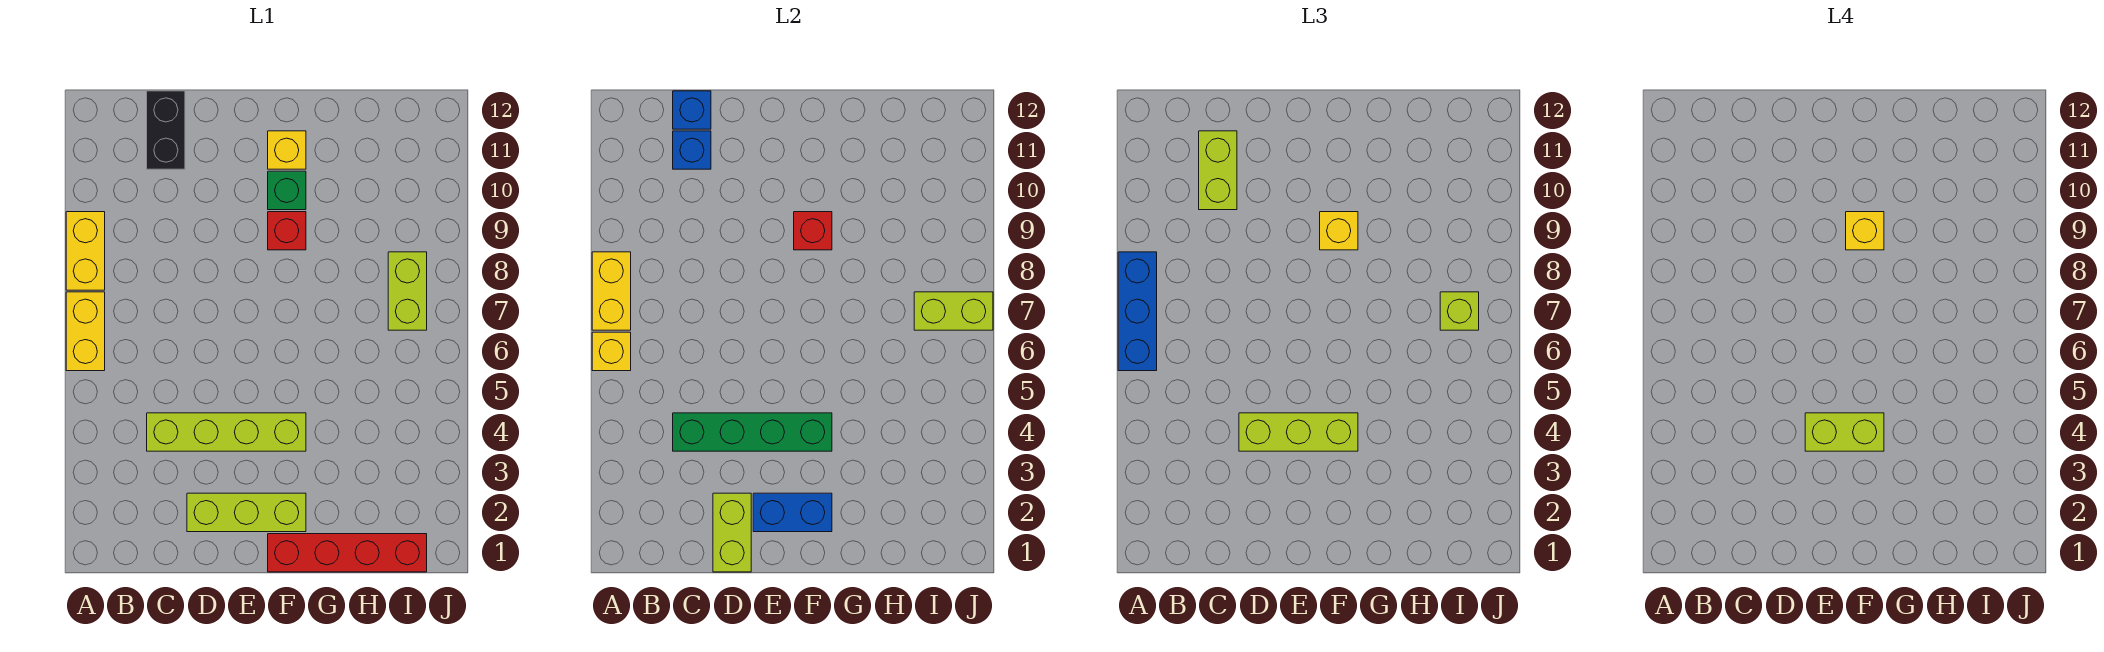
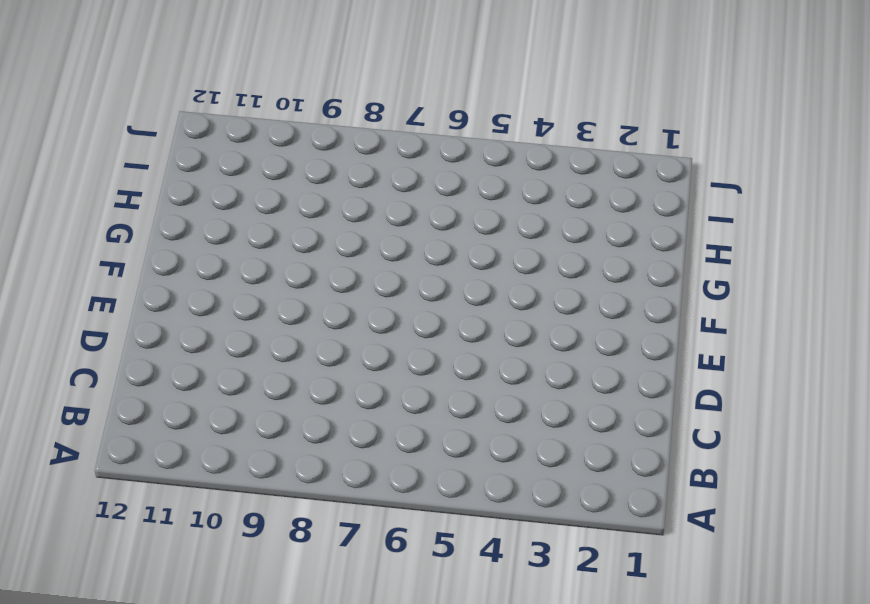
none -> yellow 1x2 brick [66,292,105,371]
none -> yellow 1x2 brick [66,212,105,290]
none -> lime 1x4 brick [147,413,306,451]

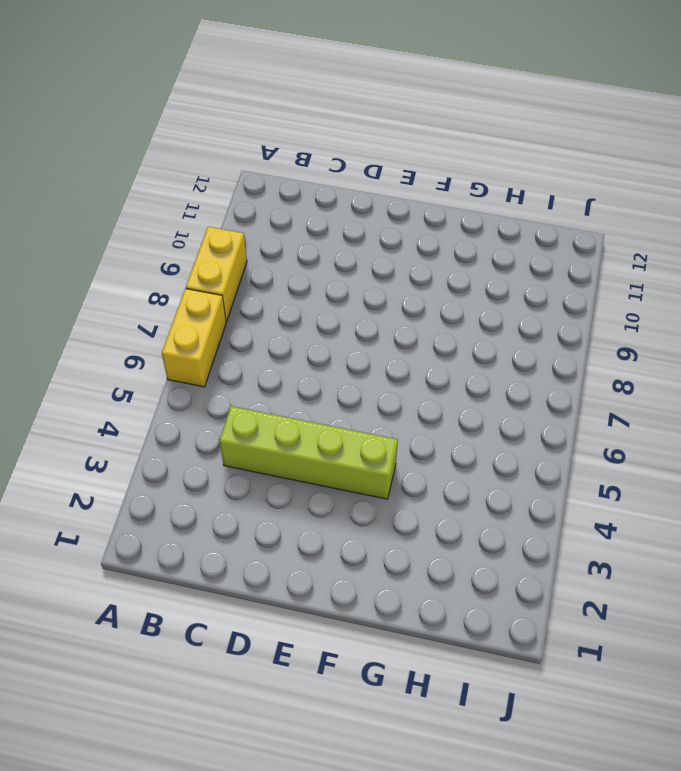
none -> black 1x2 brick [147,91,185,169]
none -> lime 1x3 brick [187,493,306,532]
none -> red 1x4 brick [268,534,427,572]

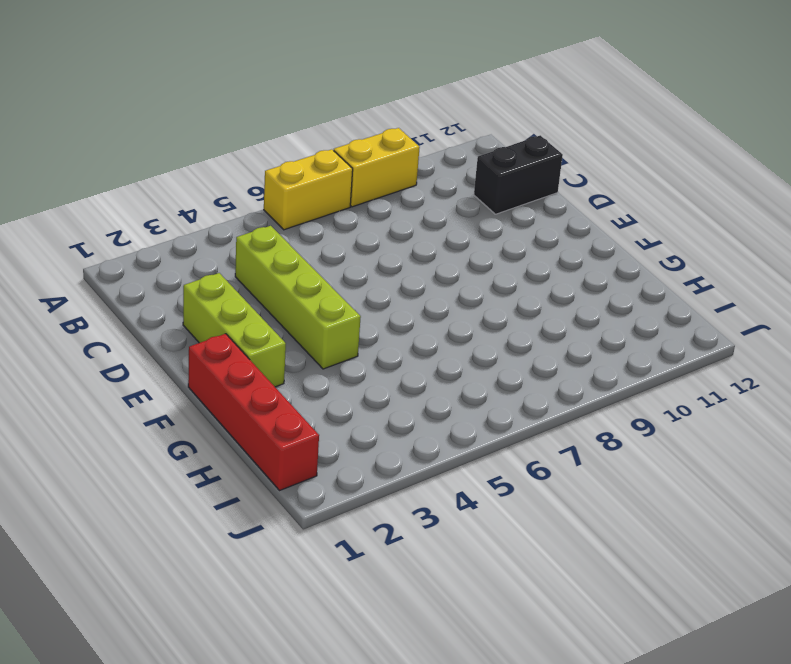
none -> red 1x1 brick [268,212,306,250]
none -> green 1x1 brick [268,171,306,210]
none -> yellow 1x1 brick [268,131,306,169]

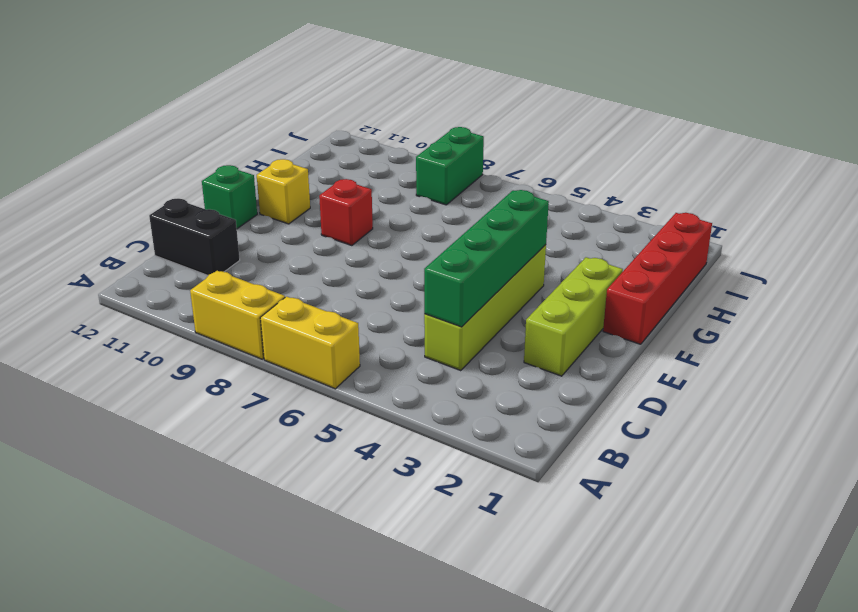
green 1x1 brick [202,165,257,229] -> green 1x1 brick moved to [268,171,306,210]
green 1x2 brick [416,127,484,205] -> lime 1x2 brick [388,252,427,330]
none -> yellow 1x1 brick [592,332,631,371]
none -> yellow 1x2 brick [592,252,631,330]
none -> blue 1x1 brick [673,131,711,169]

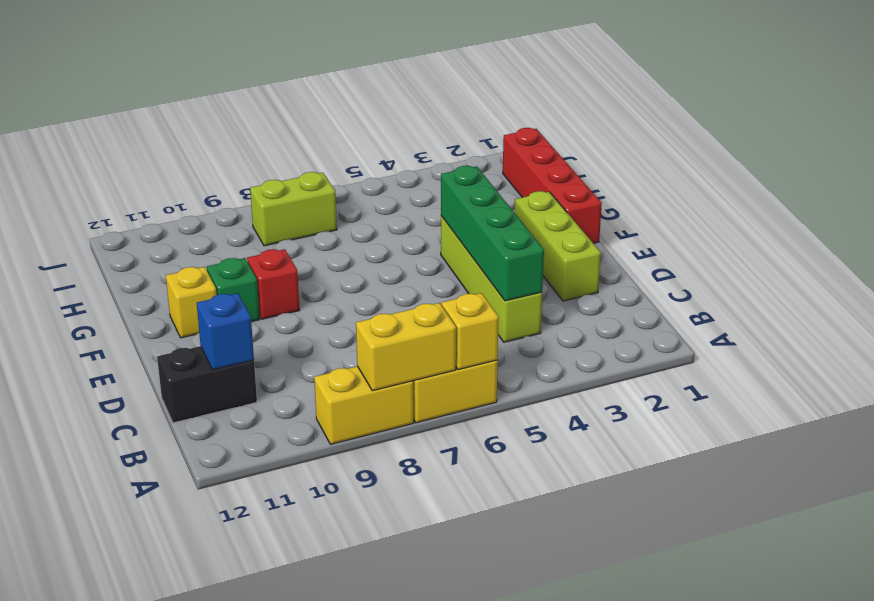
none -> blue 1x1 brick [673,91,711,129]
none -> lime 1x2 brick [713,493,751,572]
none -> blue 1x2 brick [753,493,832,532]

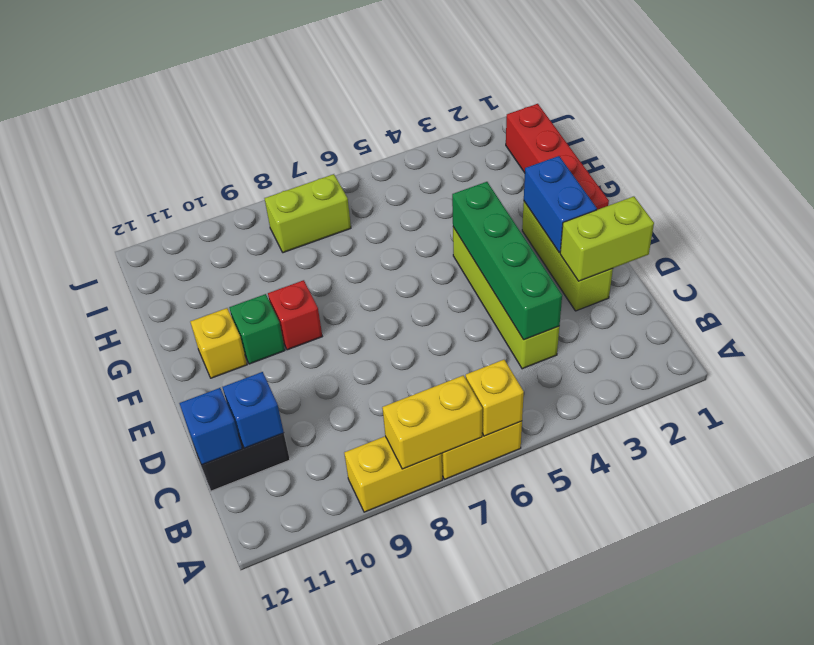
none -> red 1x1 brick [794,212,832,250]
none -> lime 1x2 brick [914,292,993,330]
none -> blue 1x3 brick [1118,252,1157,371]

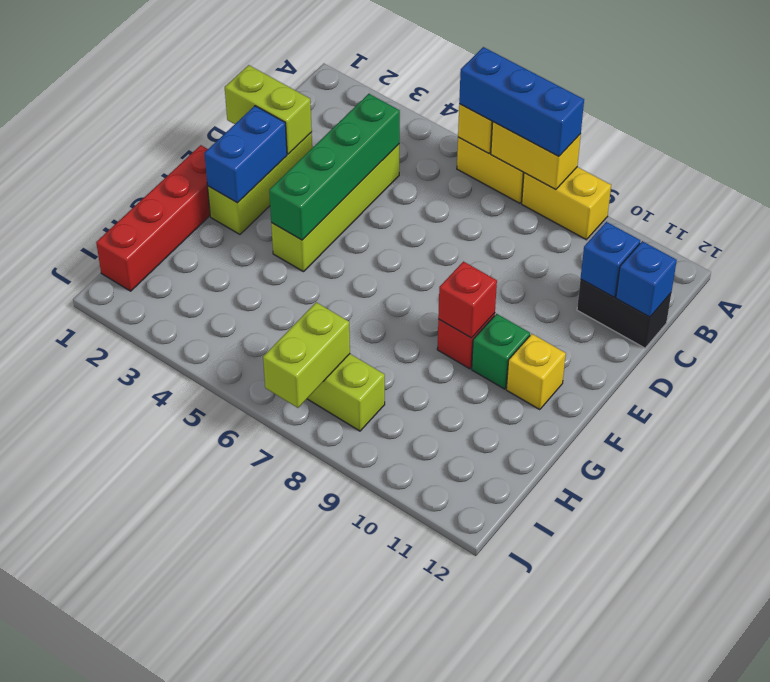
none -> lime 1x2 brick [1199,131,1237,210]
none -> lime 1x3 brick [1239,413,1358,451]
none -> yellow 1x1 brick [1320,212,1358,250]

